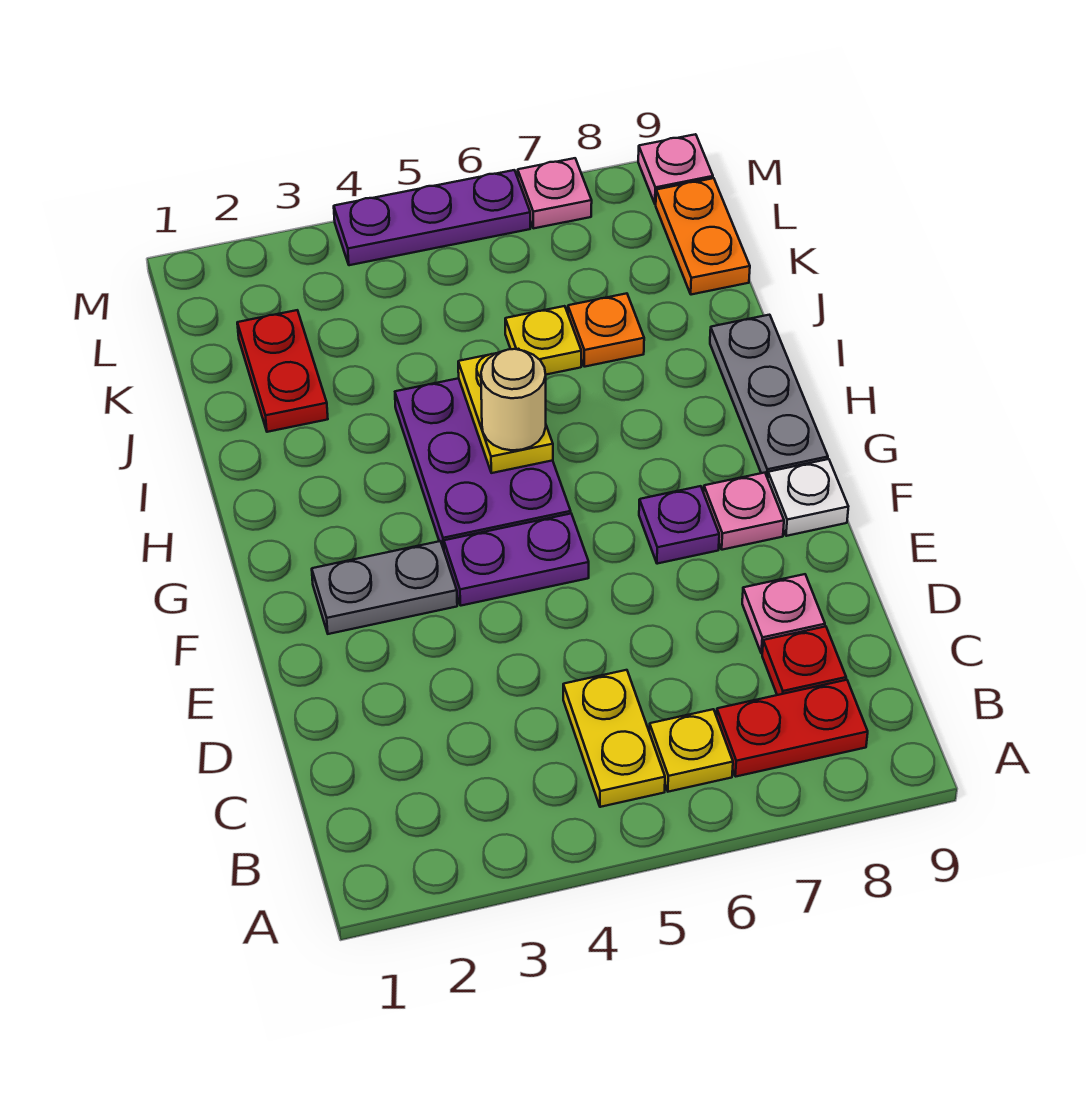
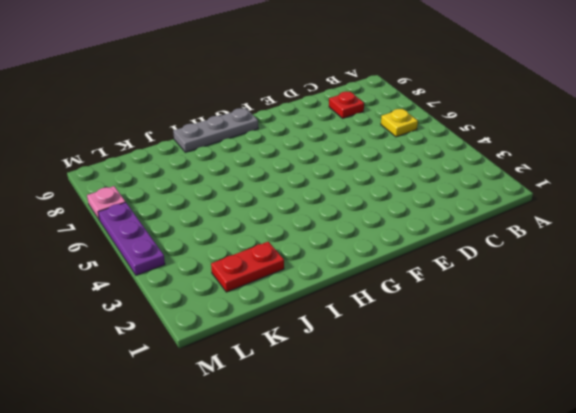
none -> yellow 1x2 plate [563,670,665,807]
none -> red 1x2 plate [717,680,868,777]
none -> pink 1x1 plate [742,574,825,654]

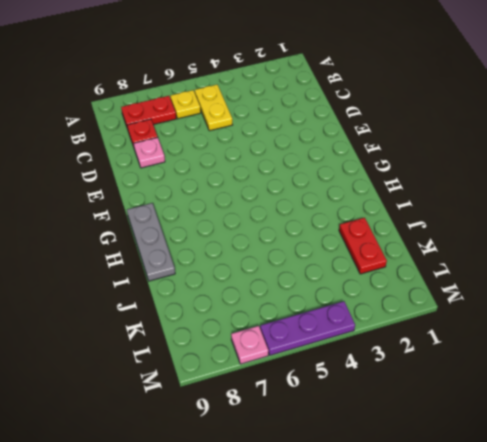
none -> grey 1x2 plate [312,541,457,634]
none -> purple 1x2 plate [444,514,589,606]
none -> purple 1x1 plate [639,486,719,564]

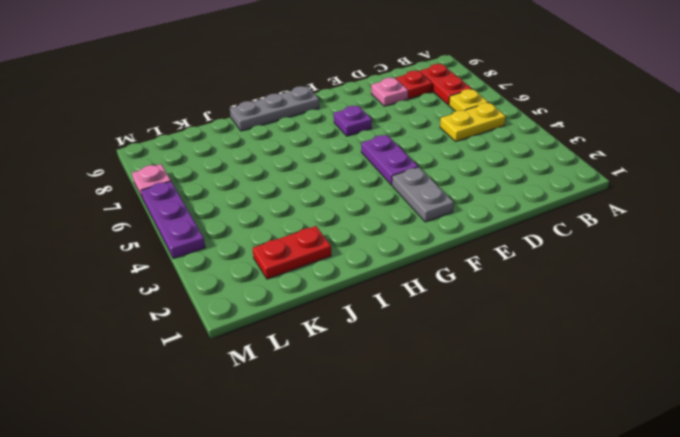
none -> pink 1x1 plate [704,473,784,550]
none -> white 1x1 plate [768,459,848,536]
none -> purple 2x3 plate [395,378,571,550]

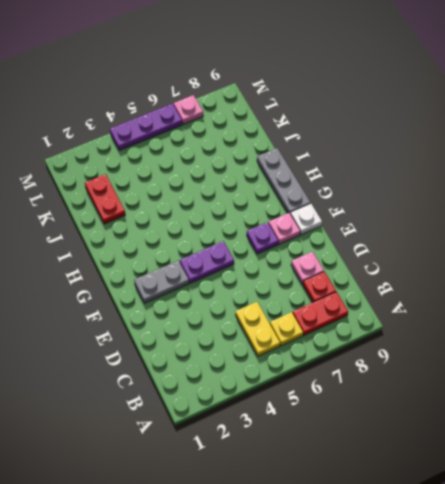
none -> purple 2x3 plate [395,378,571,550]
none -> yellow 1x1 plate [505,306,581,375]
none -> orange 1x1 plate [568,293,644,367]

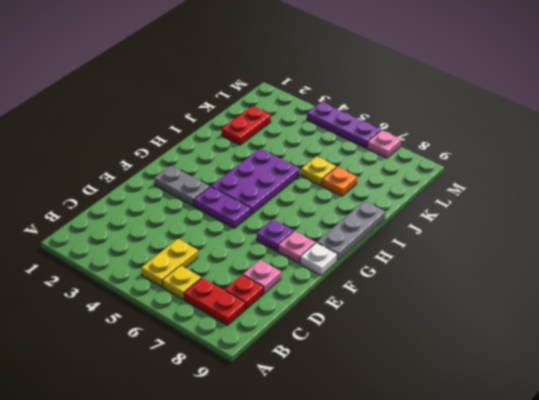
none -> orange 1x2 plate [656,178,750,295]
none -> pink 1x1 plate [638,134,713,204]
none -> yellow 1x2 plate [458,349,553,473]

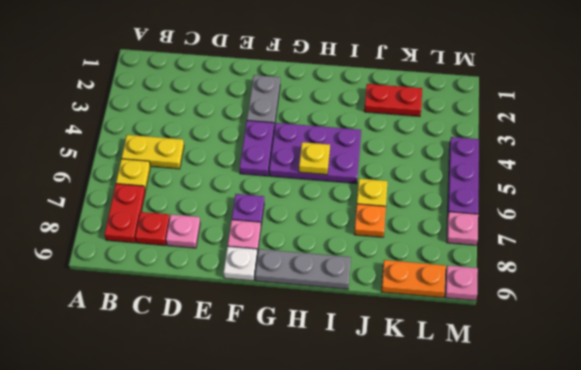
yellow 1x1 plate [299,142,330,175] -> yellow 1x2 plate [458,349,553,473]
none -> tan 1x1 round brick [481,349,546,450]

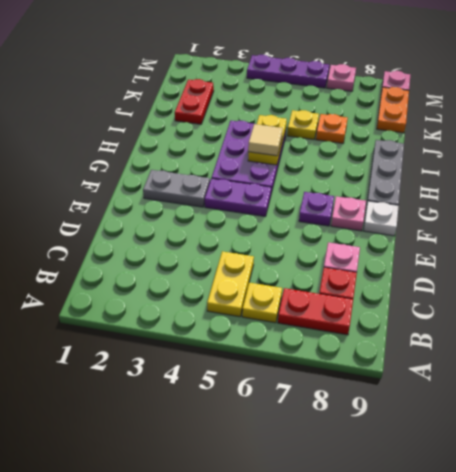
tan 1x1 tile [248,124,283,156] -> tan 1x1 round brick [481,349,546,450]

